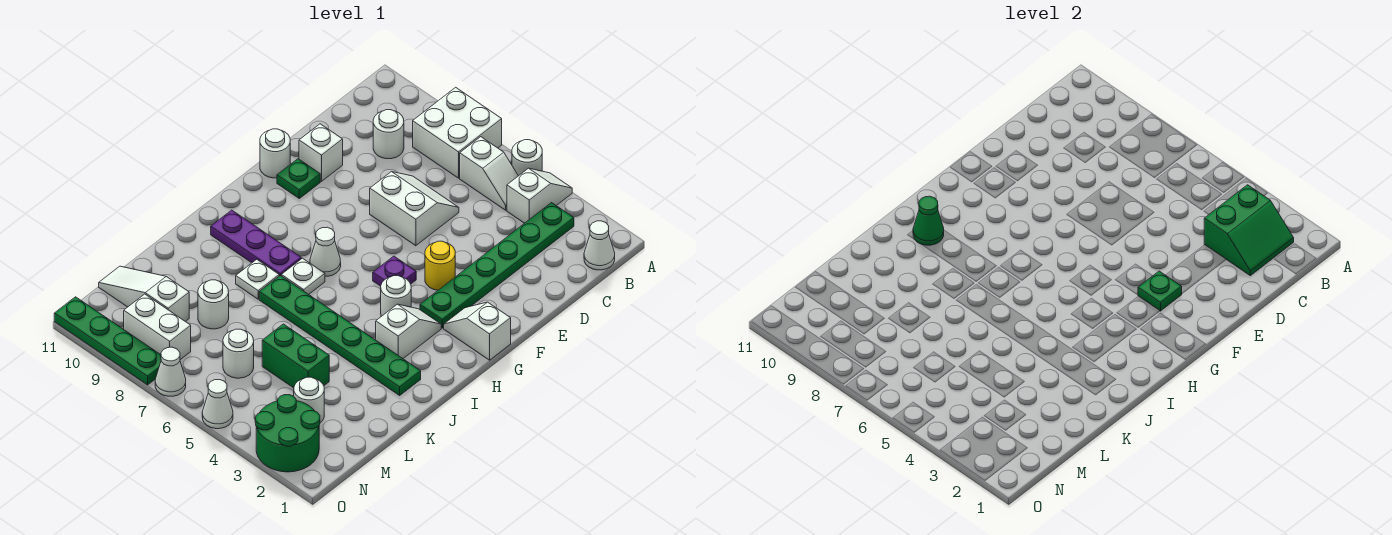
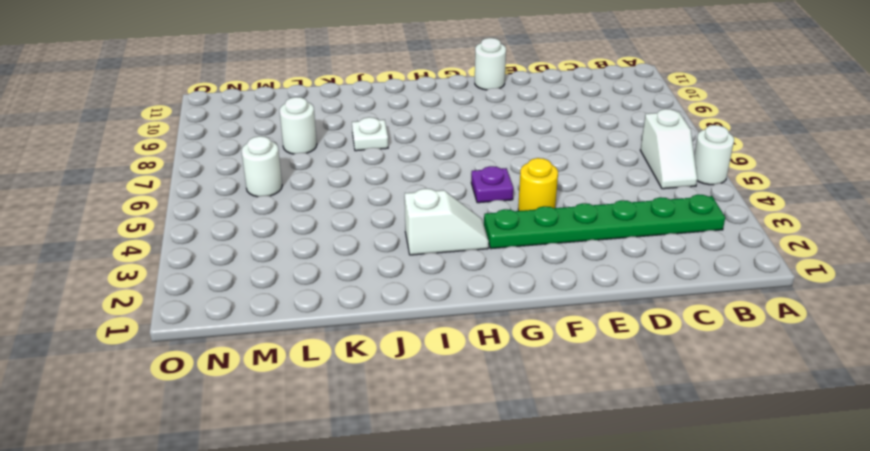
none -> white 1x2 slope [507,168,572,223]
none -> white 2x2 brick [413,87,502,178]
none -> white 1x1 cone [584,221,615,270]
none -> white 1x1 round brick [373,110,404,159]

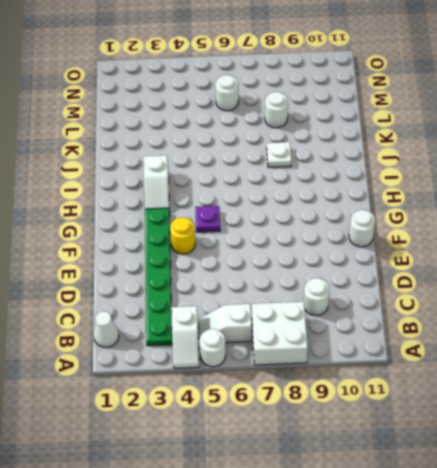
none -> white 2x2 slope [370,172,459,246]
none -> white 1x1 brick [299,124,343,181]
none -> green 1x1 plate [277,159,320,198]
none -> white 1x2 slope [444,302,511,360]

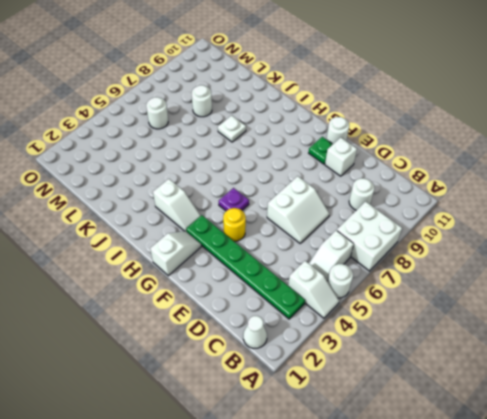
none -> white 1x1 round brick [381,276,411,316]
none -> white 1x1 cone [310,227,341,276]
none -> white 1x1 plate [281,258,325,294]
none -> purple 1x3 plate [211,210,301,276]

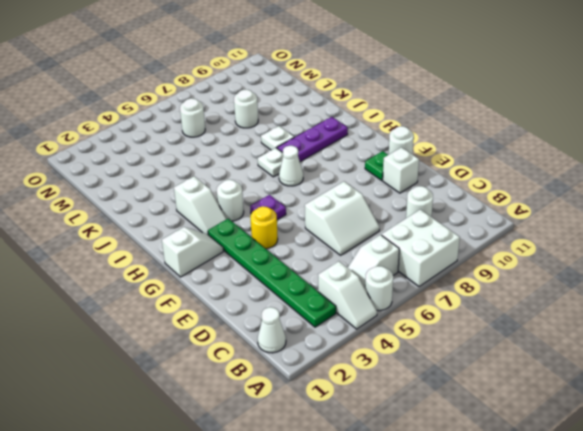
none -> green 1x6 plate [259,275,421,395]
none -> green 1x2 brick [262,324,329,388]
none -> white 1x1 round brick [294,377,324,423]
none -> white 1x3 slope [99,266,189,321]

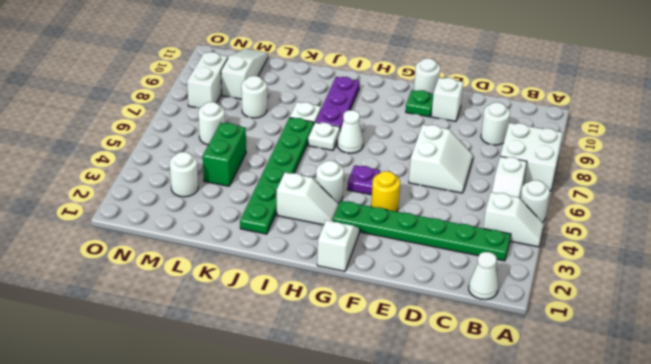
none -> green 2x2 round brick [255,395,320,472]
none -> white 1x1 cone [202,380,233,429]
none -> white 1x1 cone [155,347,186,396]
none -> green 1x4 plate [54,297,161,385]

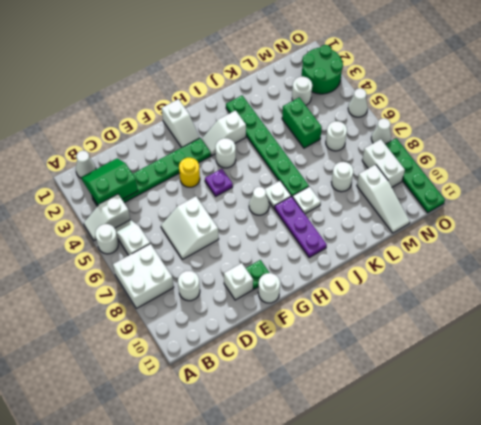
none -> green 1x1 plate [1138,271,1182,311]
none -> green 1x1 cone [913,196,944,245]

